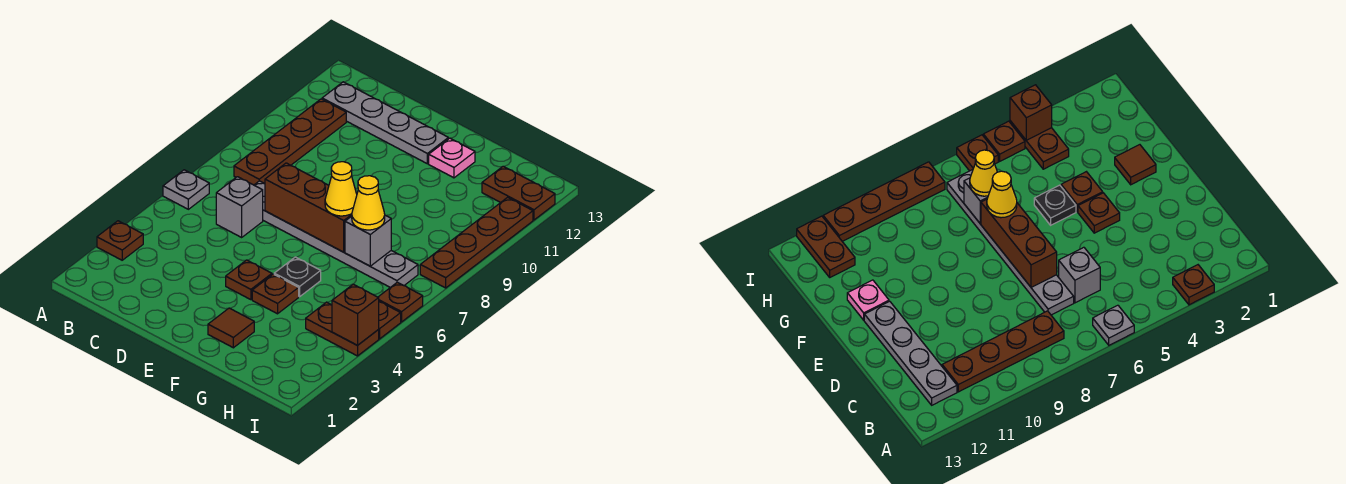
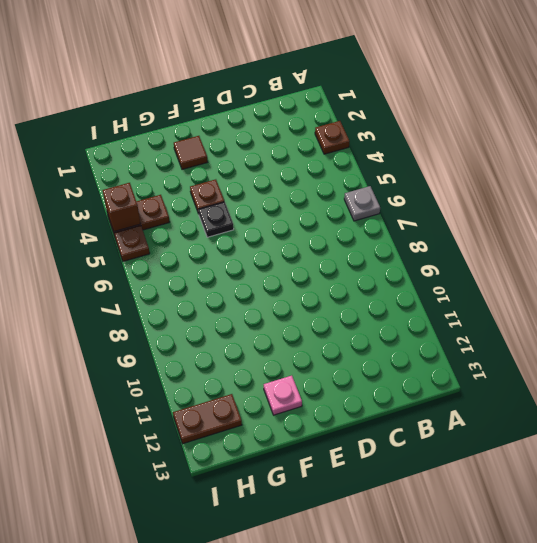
none -> brown 1x4 plate [234,99,346,185]
none -> grey 1x4 plate [322,82,448,164]
none -> grey 1x1 brick [216,177,263,237]

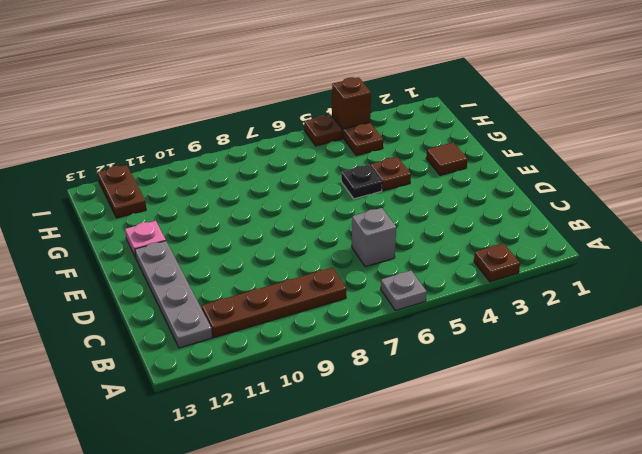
none -> grey 1x6 plate [255,181,418,287]
none -> brown 1x1 plate [226,260,272,300]
none -> brown 1x1 plate [378,282,423,322]

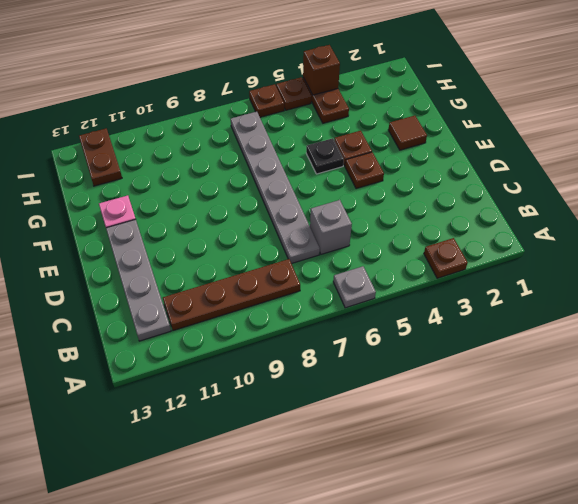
none -> brown 1x4 plate [420,197,533,288]
none -> brown 1x3 brick [265,163,352,252]
none -> grey 1x1 brick [345,215,391,266]

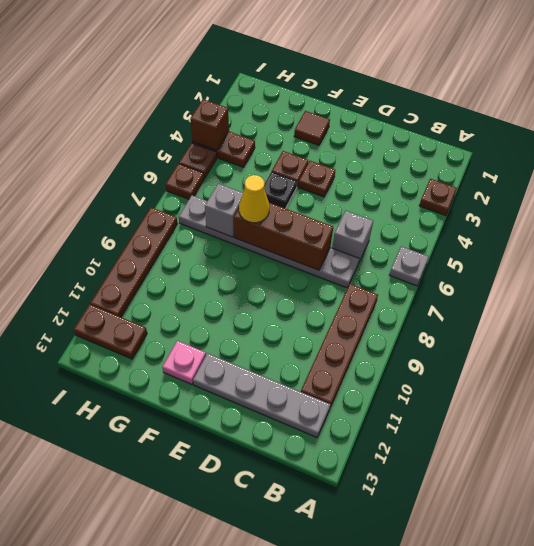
none -> yellow 1x1 cone [352,176,385,230]

